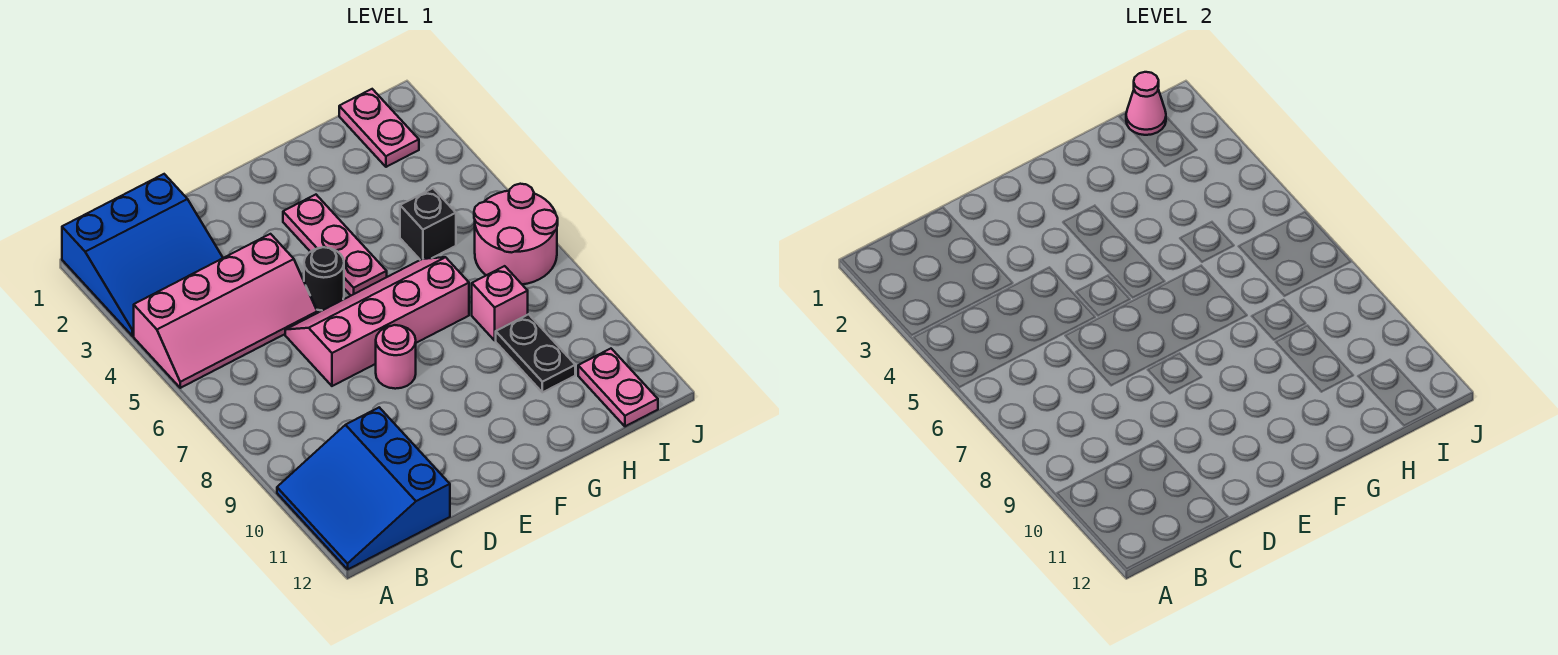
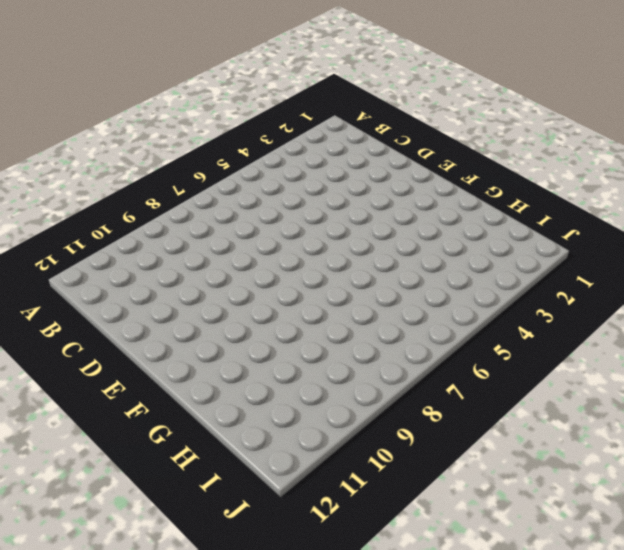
none -> blue 3x3 slope [62,174,223,336]
none -> pink 2x4 slope [134,234,317,388]
none -> blue 3x3 slope [277,407,450,569]

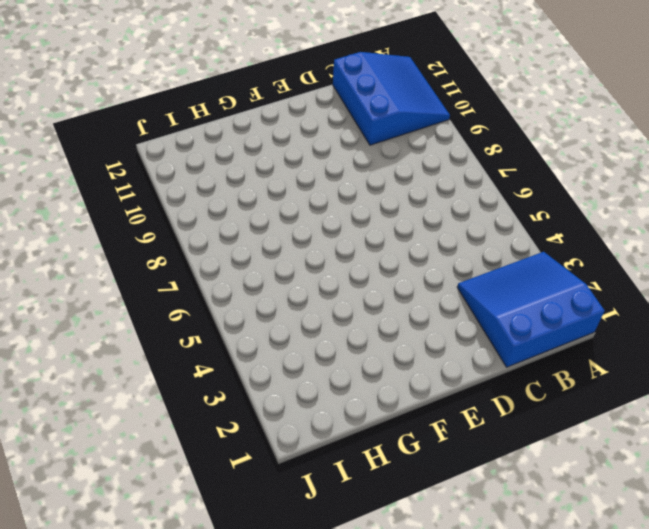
none -> pink 2x4 slope [134,234,317,388]
none -> pink 2x4 slope [285,257,469,386]
none -> black 1x1 round brick [304,247,344,310]

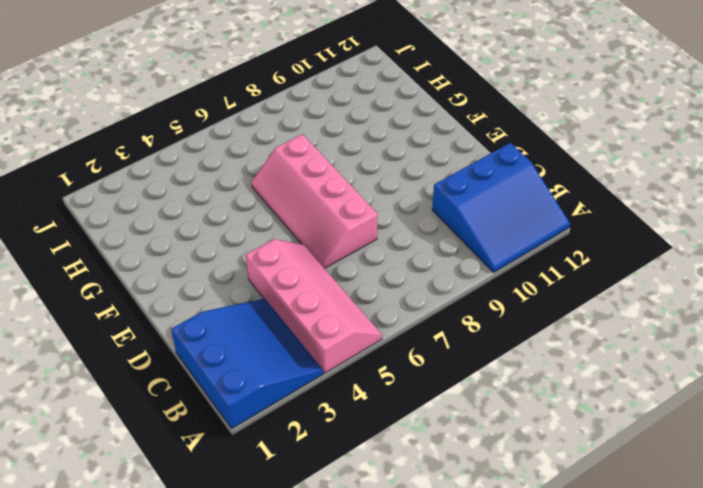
none -> black 1x1 round brick [304,247,344,310]
none -> pink 1x1 round brick [376,325,416,389]
none -> pink 1x3 plate [283,195,387,295]

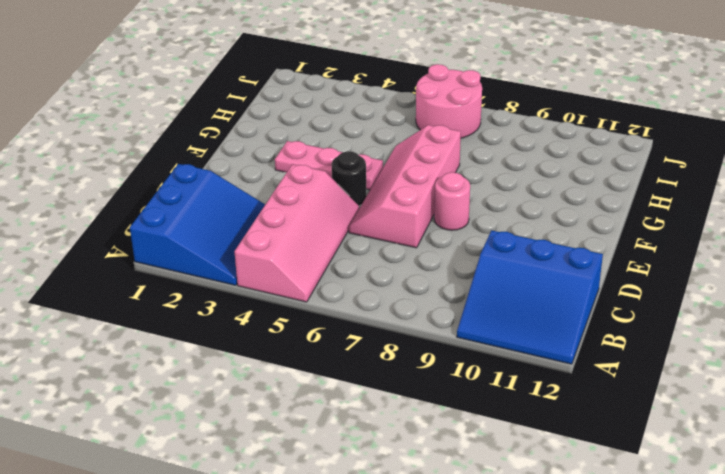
none -> black 1x1 brick [400,188,456,260]
none -> pink 1x1 brick [472,266,528,340]
none -> black 1x2 plate [496,314,575,392]

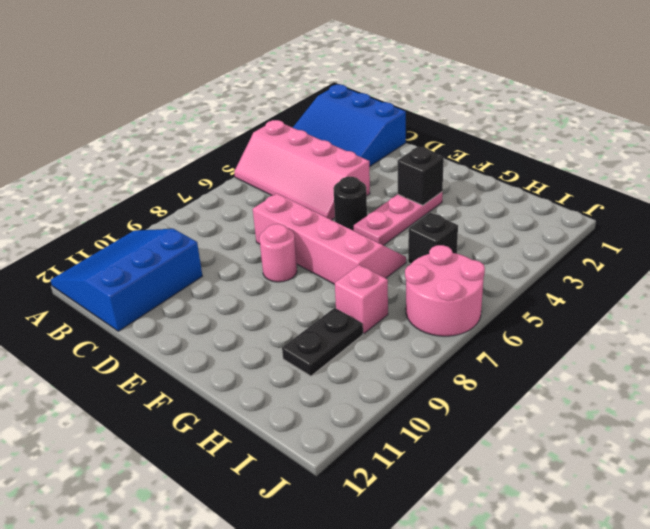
black 1x1 brick [398,147,444,205] -> none
none -> pink 1x2 plate [339,89,419,167]
none -> pink 1x2 plate [578,349,658,426]
none -> pink 1x1 cone [1126,72,1166,135]

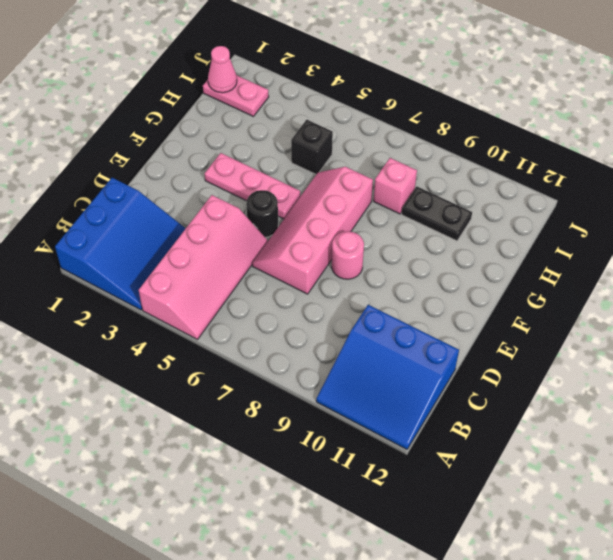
none -> pink 2x2 round brick [474,184,558,284]
none -> pink 1x2 plate [578,349,658,426]

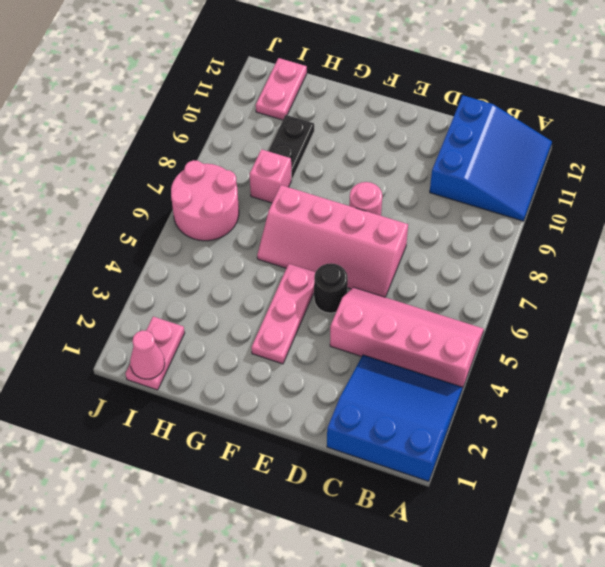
none -> black 1x1 brick [400,188,456,260]

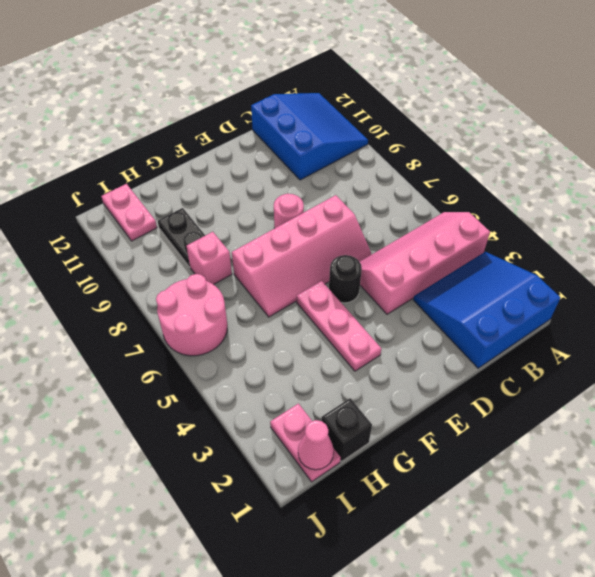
black 1x1 brick [322,398,372,461] -> black 1x1 brick moved to [400,188,456,260]

